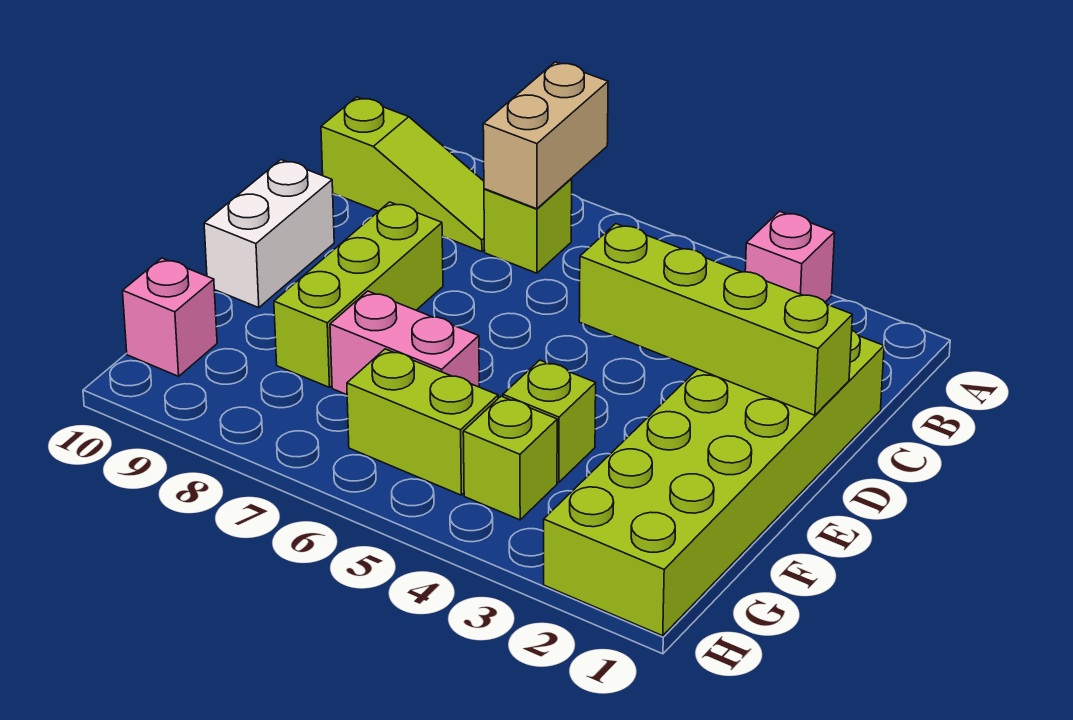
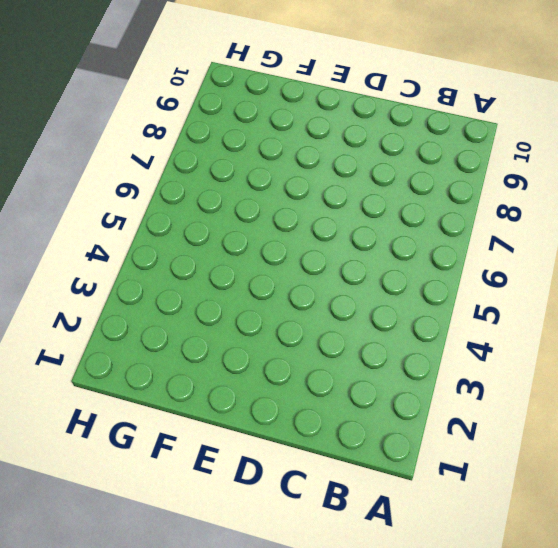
none -> pink 1x1 brick [745,211,835,302]
none -> lime 1x1 brick [484,179,572,273]
none -> lime 1x3 slope [321,97,484,252]

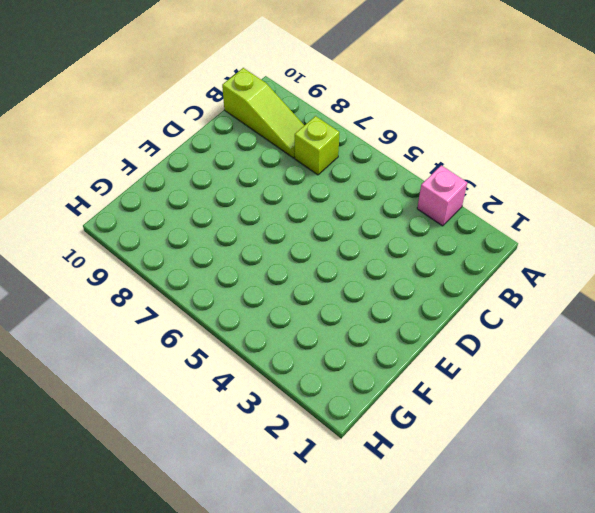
none -> lime 2x6 brick [544,330,884,636]
none -> lime 1x3 brick [274,202,443,387]
none -> white 1x2 brick [204,160,334,308]

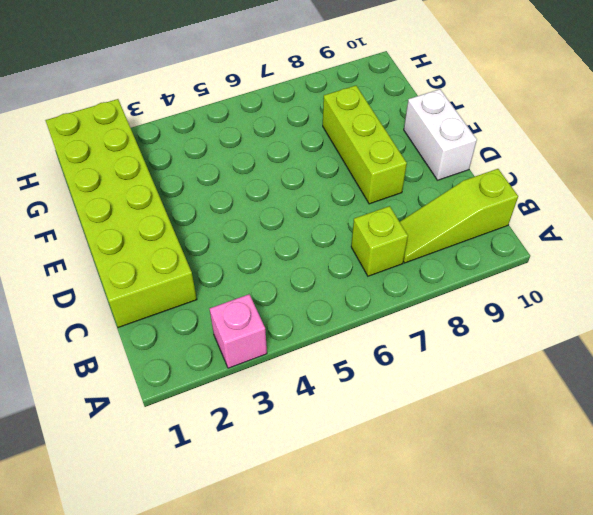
none -> lime 1x1 brick [503,360,596,482]
none -> pink 1x2 brick [330,291,479,395]
none -> lime 1x1 brick [463,396,557,520]

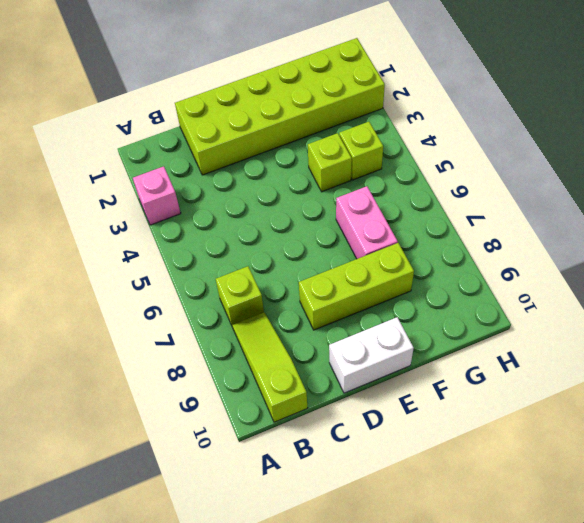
none -> lime 1x2 brick [347,349,498,495]
none -> pink 1x1 brick [123,258,217,376]
none -> tan 1x2 brick [483,62,608,209]

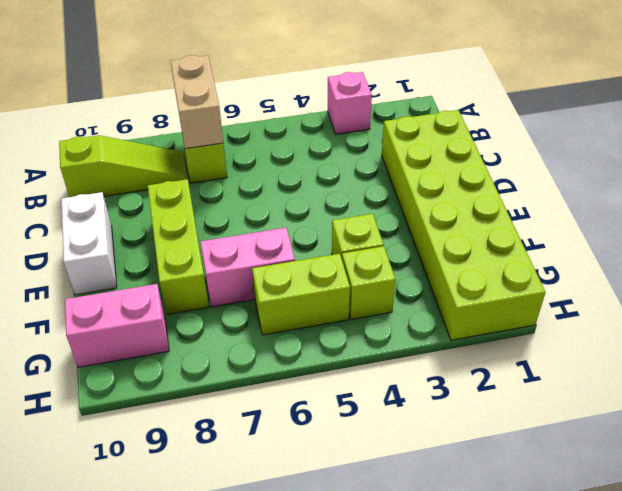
pink 1x2 brick [65,284,169,367] -> pink 1x1 brick [123,258,217,376]
none -> lime 1x4 brick [579,224,852,415]

